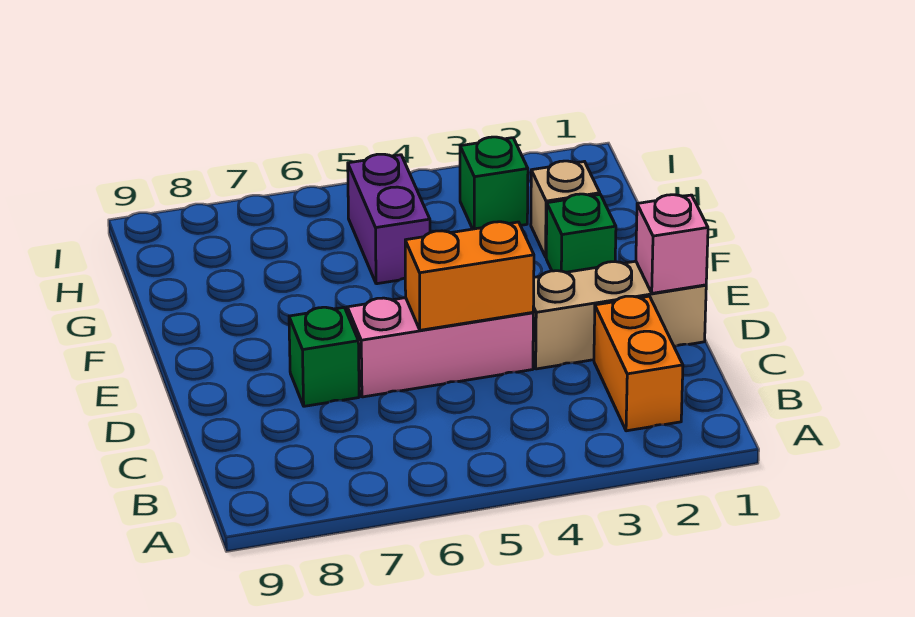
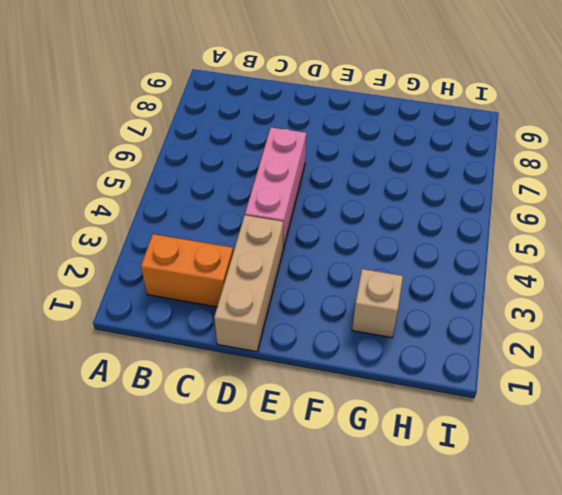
none -> green 1x1 brick [289,307,359,406]
none -> green 1x1 brick [546,194,616,272]

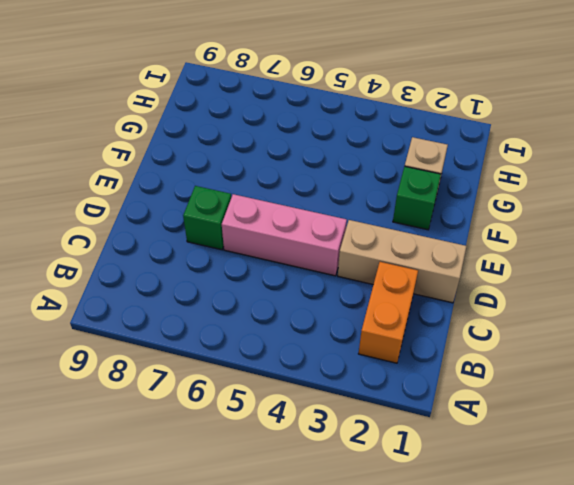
none -> purple 1x2 brick [348,154,430,284]
none -> green 1x1 brick [460,137,528,229]

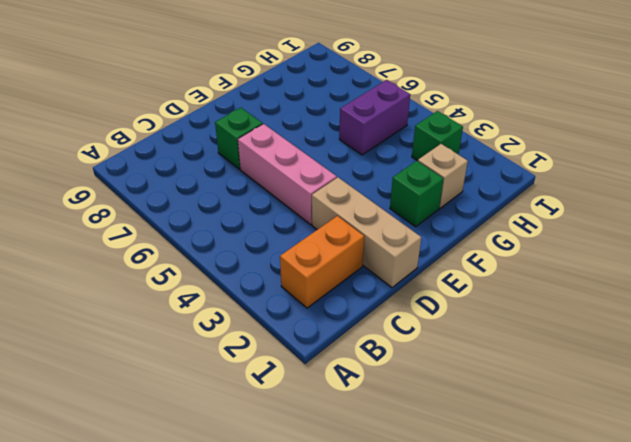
none -> pink 1x1 brick [636,195,708,293]
none -> orange 1x2 brick [405,222,534,330]

